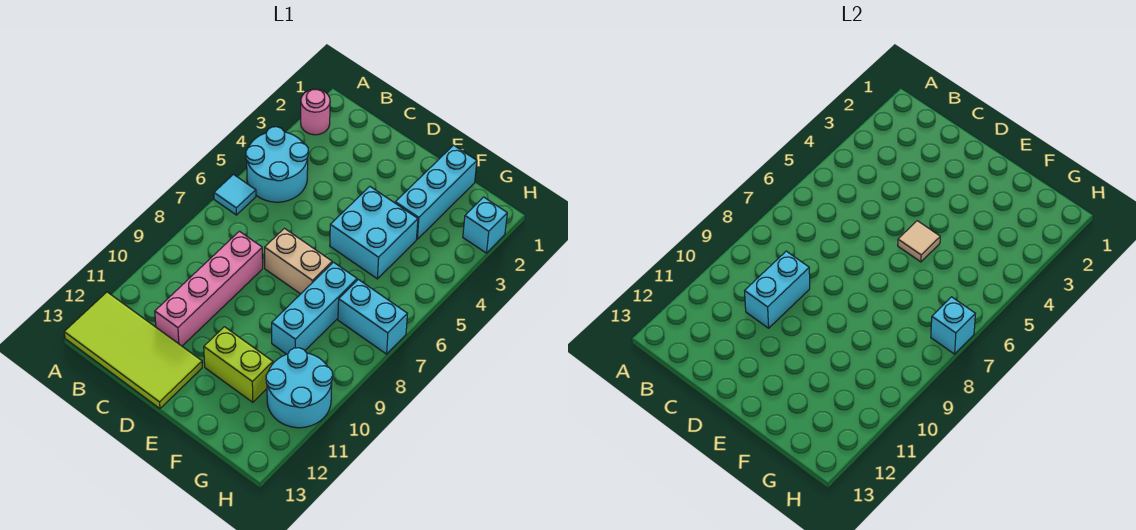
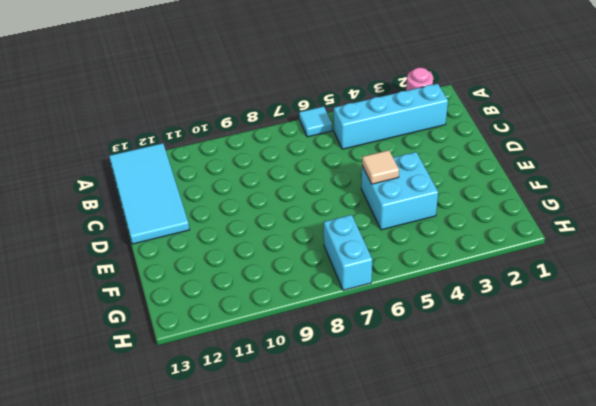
cyan 2x4 tile [109,143,190,244] -> lime 2x4 tile [64,292,202,408]
cyan 1x4 brick [334,84,448,149] -> cyan 2x2 round brick [246,127,309,202]
none -> pink 1x4 brick [155,231,263,346]
none -> tan 1x2 brick [265,228,332,294]
none -> lime 1x2 brick [204,327,273,402]

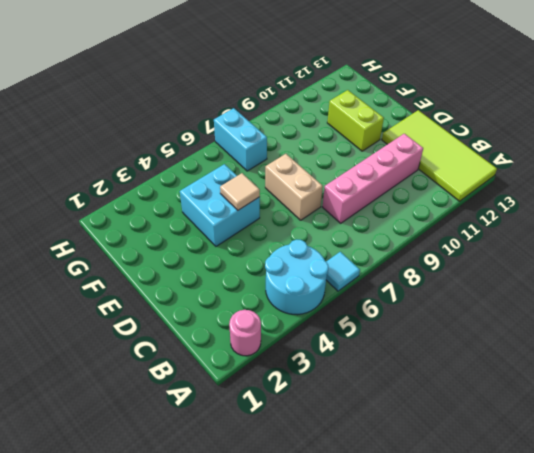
none -> cyan 1x3 brick [395,145,477,239]
none -> cyan 1x3 brick [272,262,357,354]
none -> cyan 2x2 round brick [266,348,333,428]

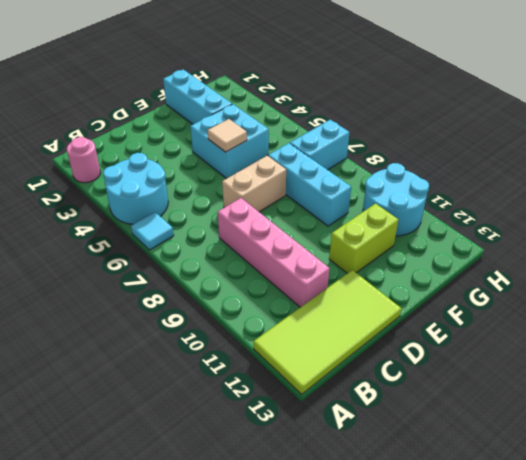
none -> cyan 1x1 brick [463,197,507,253]
none -> cyan 1x2 brick [745,251,810,328]
none -> cyan 1x1 brick [931,297,975,354]

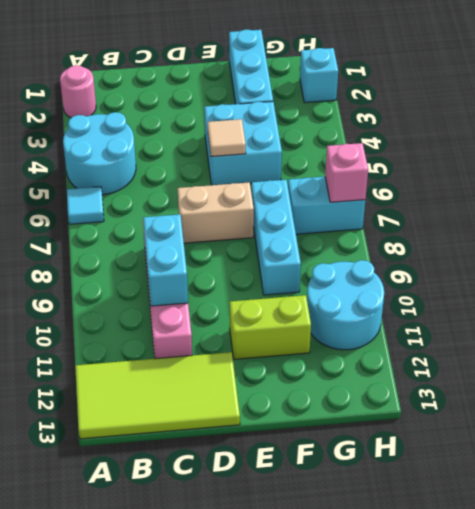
pink 1x1 brick [325,143,368,202] -> cyan 1x1 brick [931,297,975,354]

